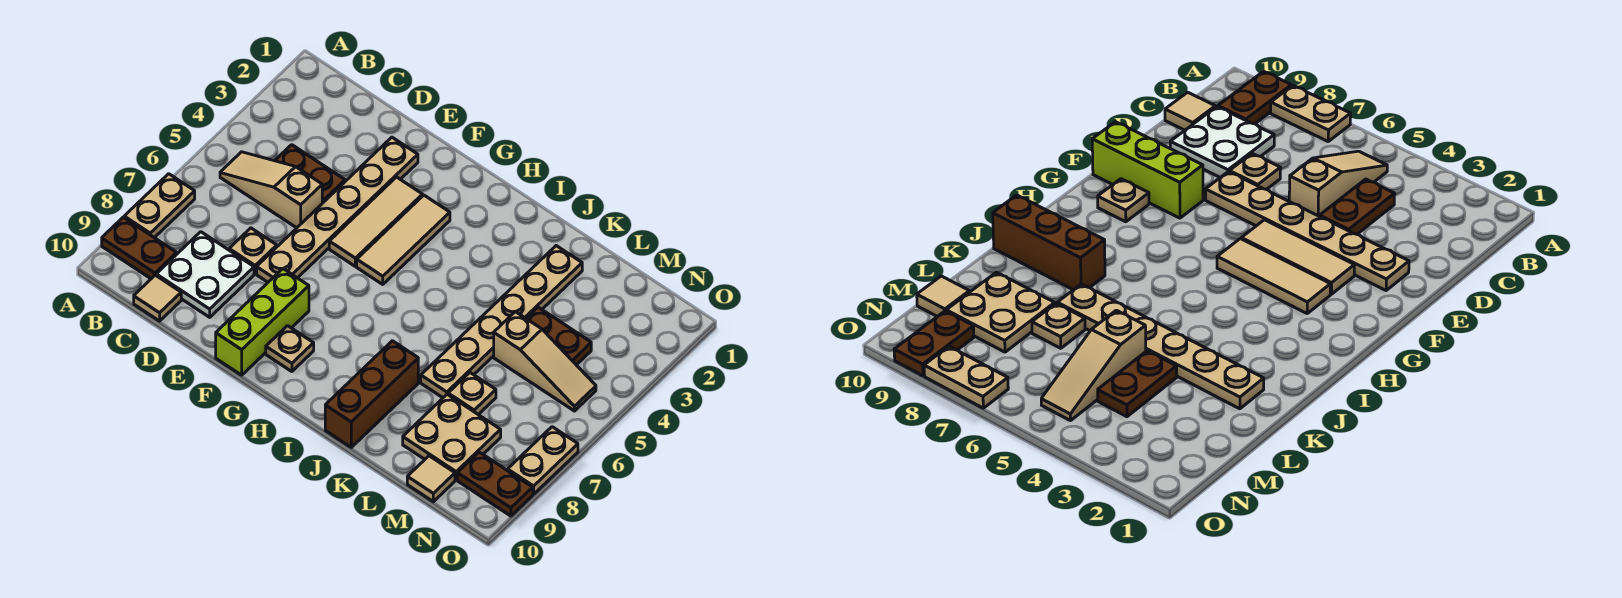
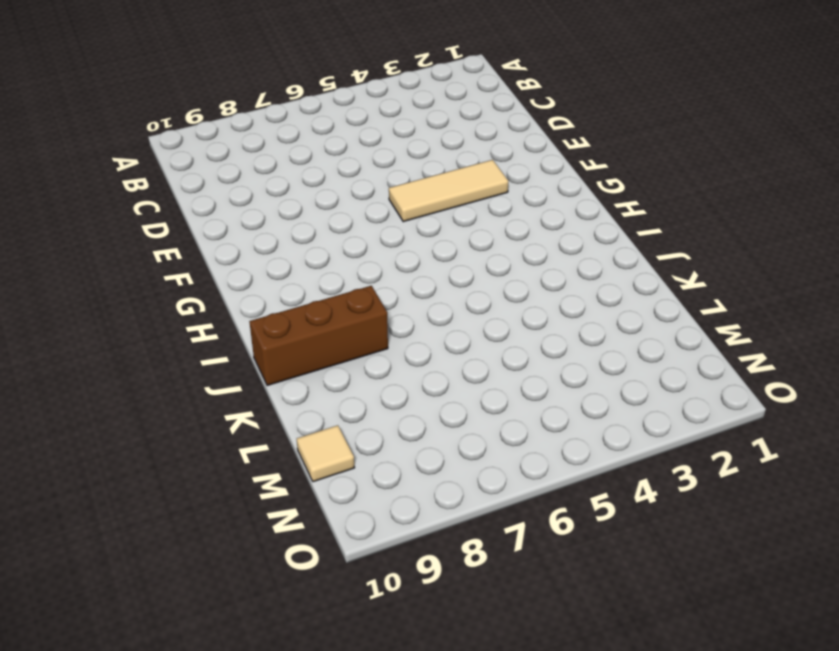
none -> tan 1x2 plate [124,174,195,238]
none -> brown 1x2 plate [102,217,177,279]
none -> tan 1x3 slope [220,152,322,228]

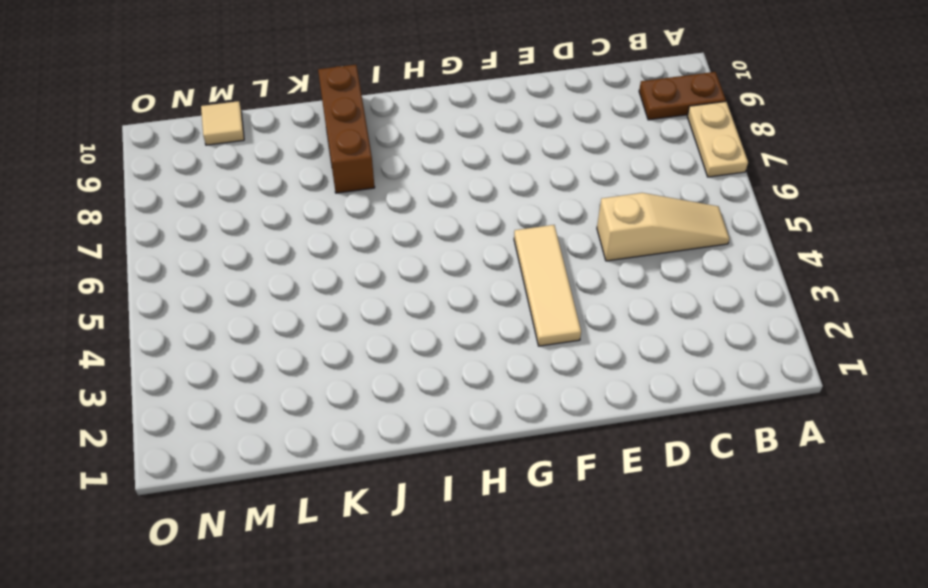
none -> brown 1x2 plate [275,145,345,203]
none -> white 2x2 plate [156,232,254,317]
none -> tan 1x1 tile [134,275,181,321]

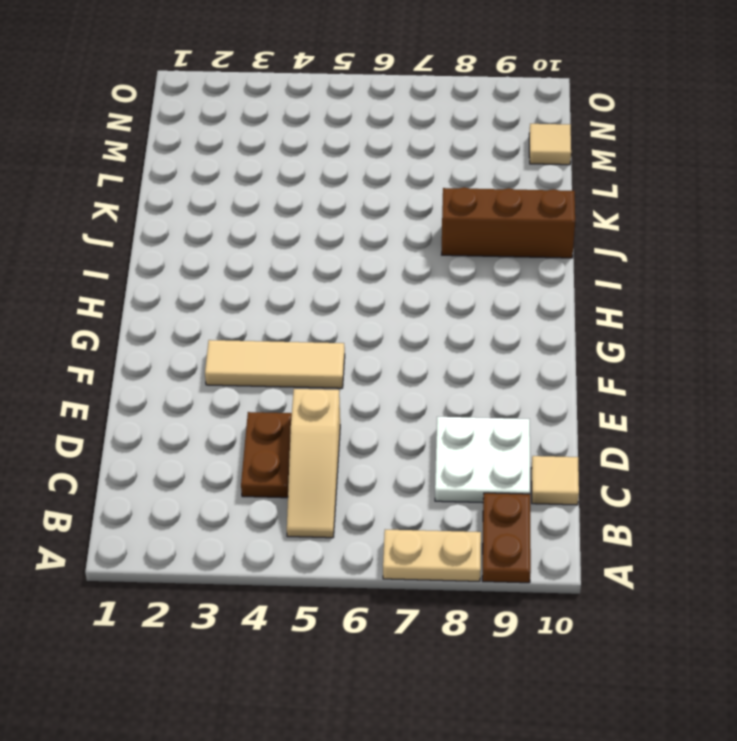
none -> tan 1x1 plate [229,228,277,274]
none -> tan 1x6 plate [257,137,418,282]
none -> lime 1x3 brick [216,269,309,375]

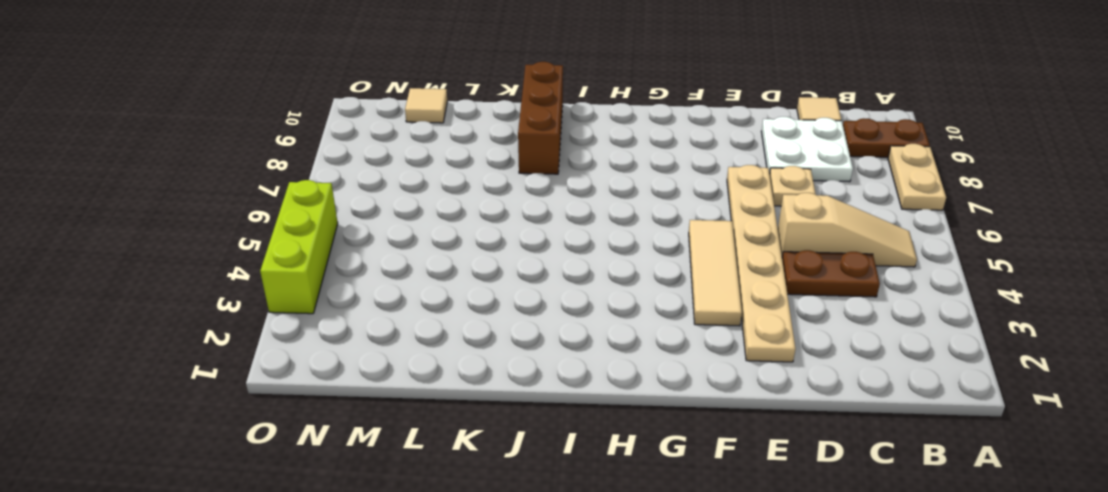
lime 1x3 brick [260,180,338,314] -> lime 1x3 brick moved to [216,269,309,375]
none -> tan 1x3 tile [357,195,450,284]
none -> tan 1x1 plate [266,326,314,372]
none -> tan 1x6 plate [421,246,582,398]

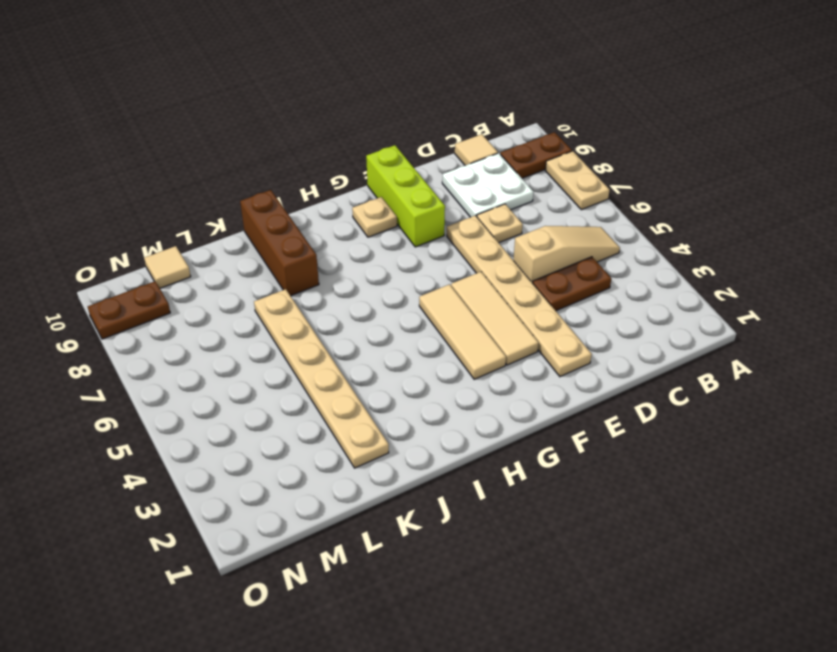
none -> brown 1x2 plate [526,307,591,365]
none -> tan 1x3 slope [494,312,596,411]
none -> tan 1x1 plate [448,373,496,415]

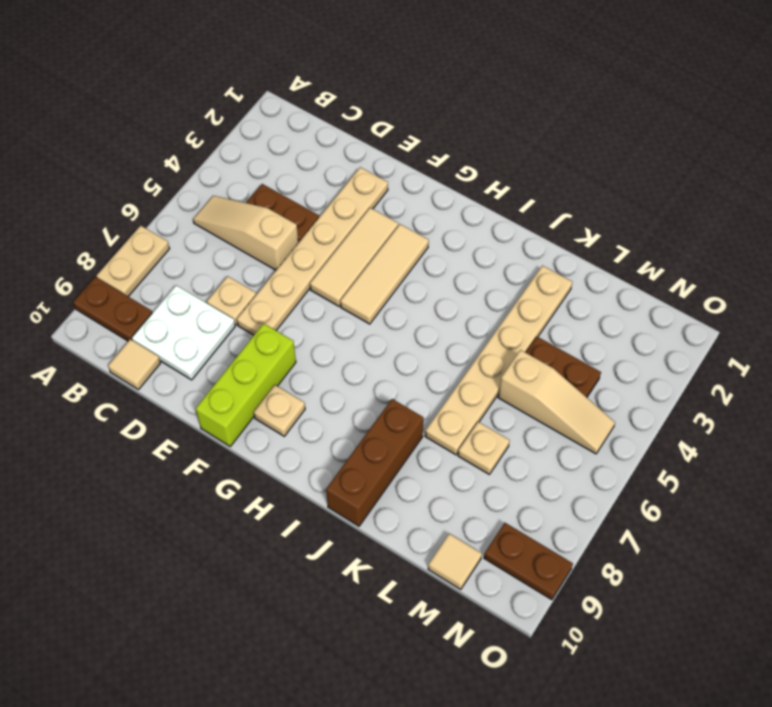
none -> tan 2x2 plate [403,394,501,480]
none -> tan 1x2 plate [508,427,578,494]

